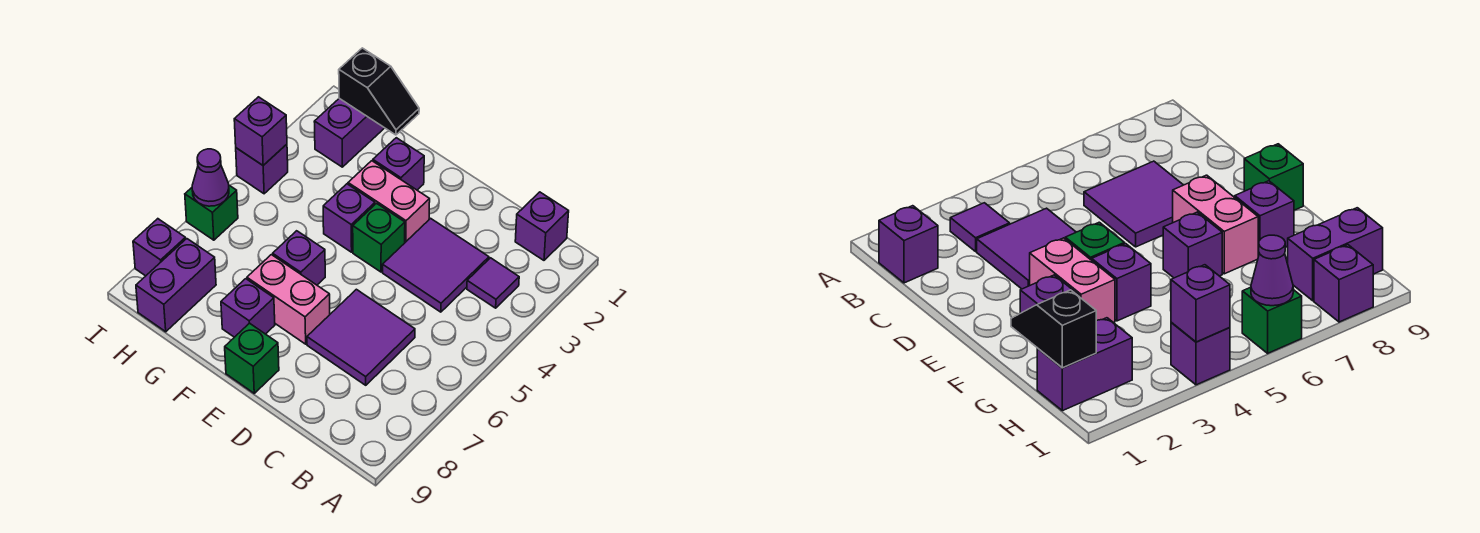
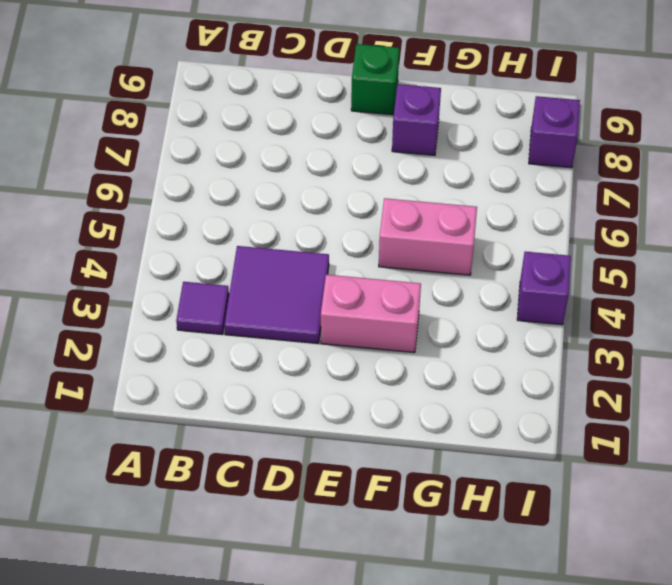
pink 1x2 brick [379,198,477,275] -> pink 1x2 brick moved to [247,255,330,344]
none -> purple 1x1 brick [515,192,569,260]
none -> purple 2x2 tile [307,289,415,385]
none -> green 1x1 brick [353,203,405,272]

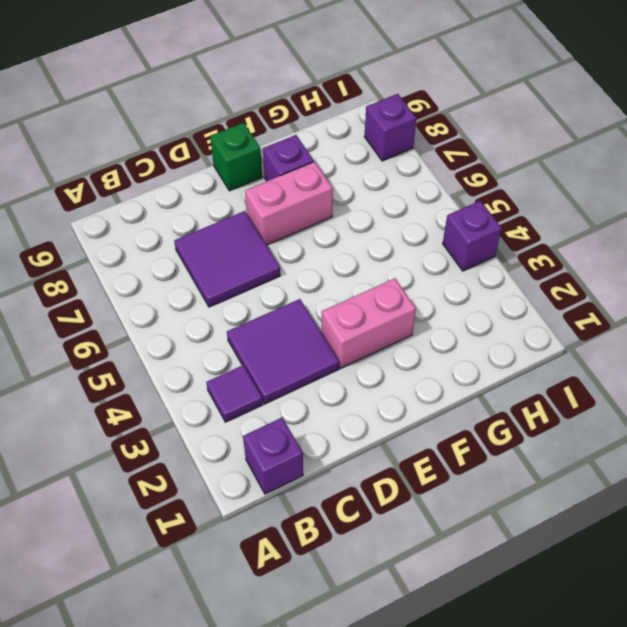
none -> green 1x1 brick [353,203,405,272]
none -> purple 1x1 brick [373,138,424,190]
none -> purple 1x1 brick [323,184,375,252]

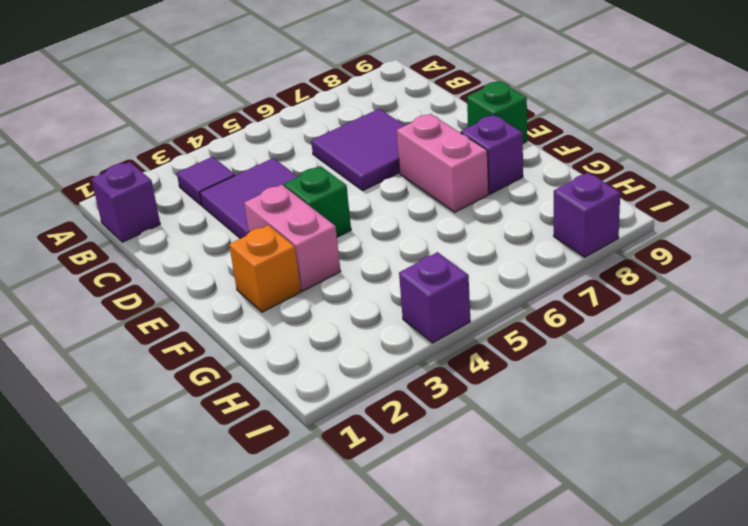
orange 1x1 brick [229,225,301,312] -> purple 1x1 brick [373,138,424,190]
none -> purple 1x1 brick [323,184,375,252]
none -> purple 1x1 brick [273,231,325,285]
none -> purple 1x2 brick [314,98,384,167]

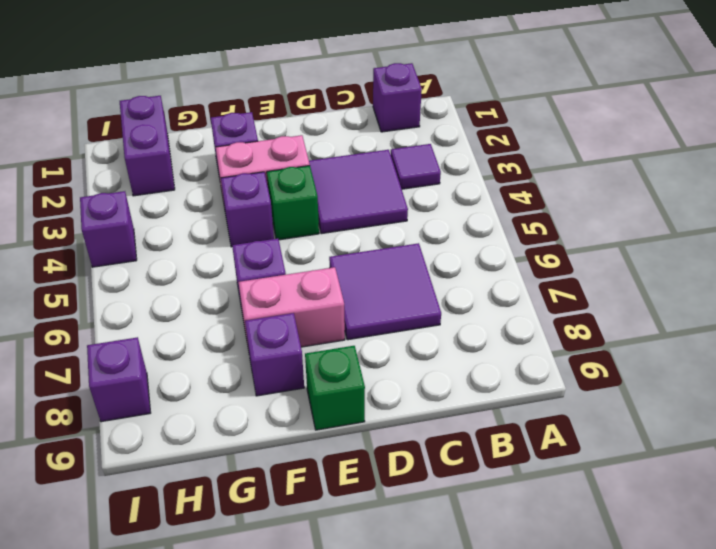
none -> purple 1x2 brick [136,239,216,332]
none -> green 1x1 brick [185,185,238,240]
none -> black 1x2 slope [339,48,419,135]

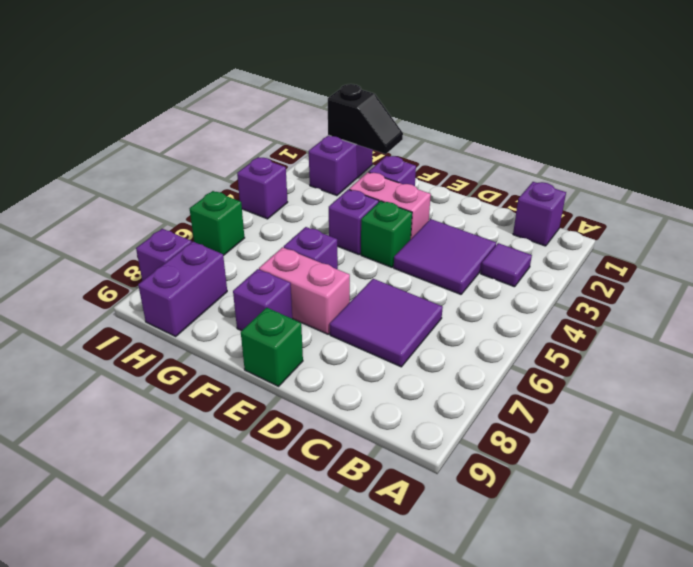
none -> purple 1x1 brick [234,97,287,165]
none -> purple 1x1 cone [192,149,229,206]

